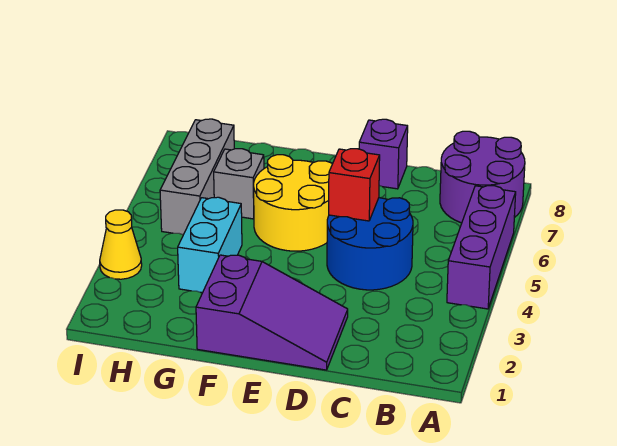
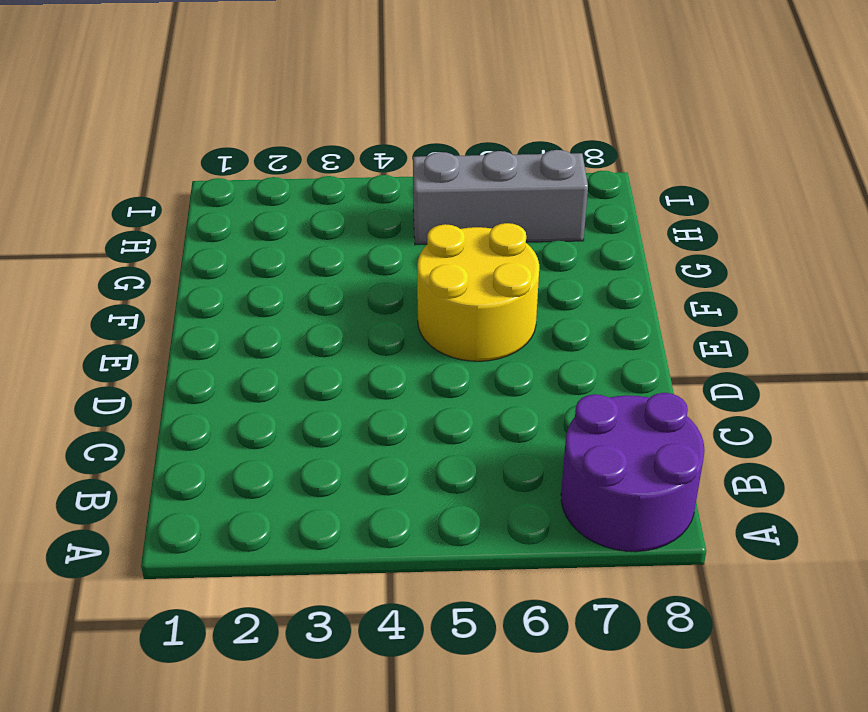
none -> purple 1x3 brick [447,186,516,309]
none -> blue 2x2 round brick [327,198,413,290]

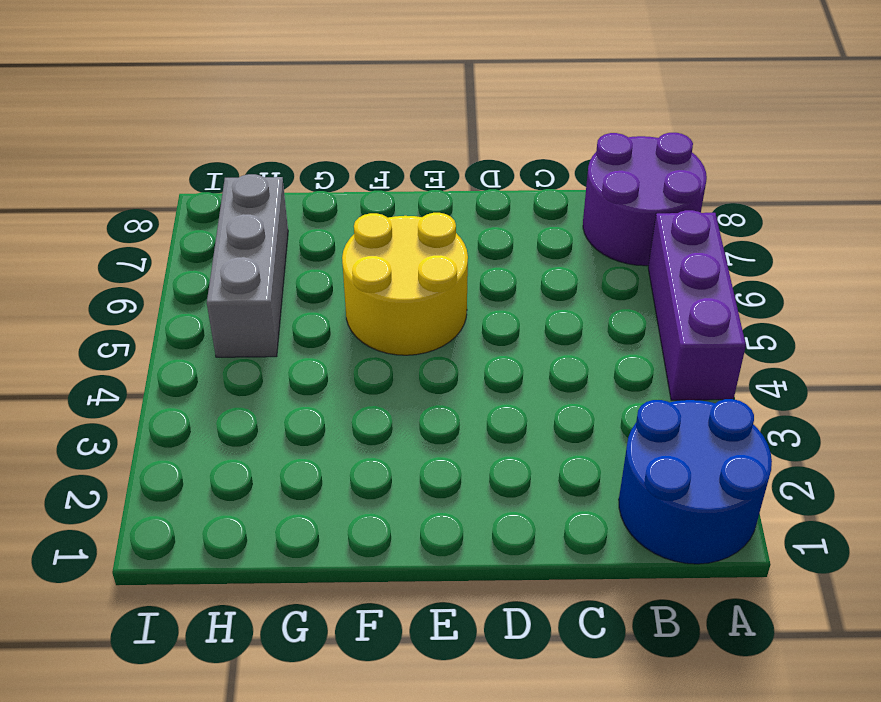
blue 2x2 round brick [619,399,772,564] -> blue 2x2 round brick moved to [327,198,413,290]
none -> purple 2x3 slope [196,255,348,370]
none -> purple 1x1 brick [359,119,408,189]

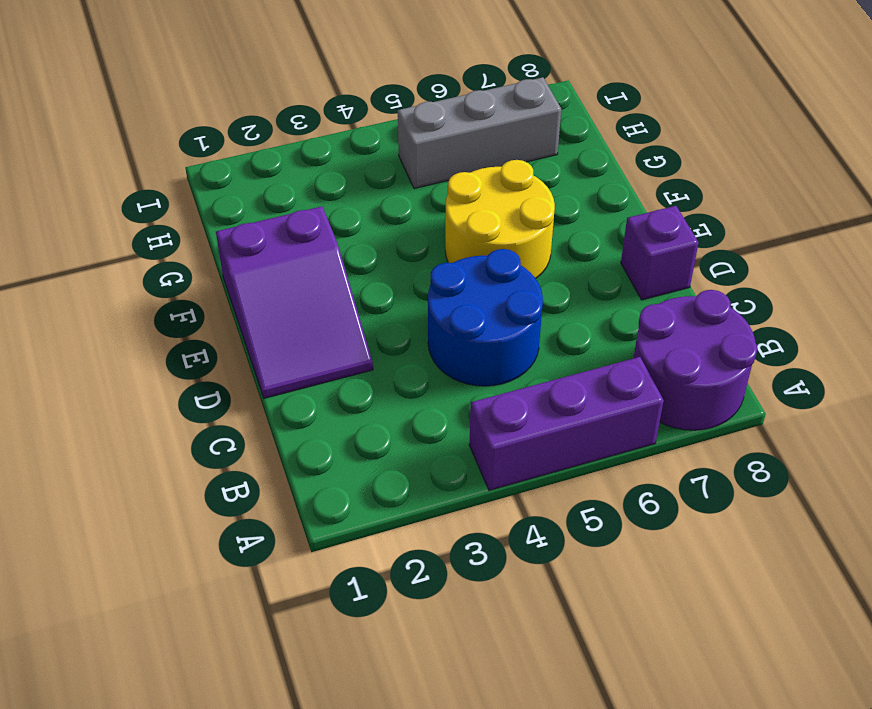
none -> cyan 1x2 brick [178,197,242,293]
none -> grey 1x1 brick [214,149,264,219]

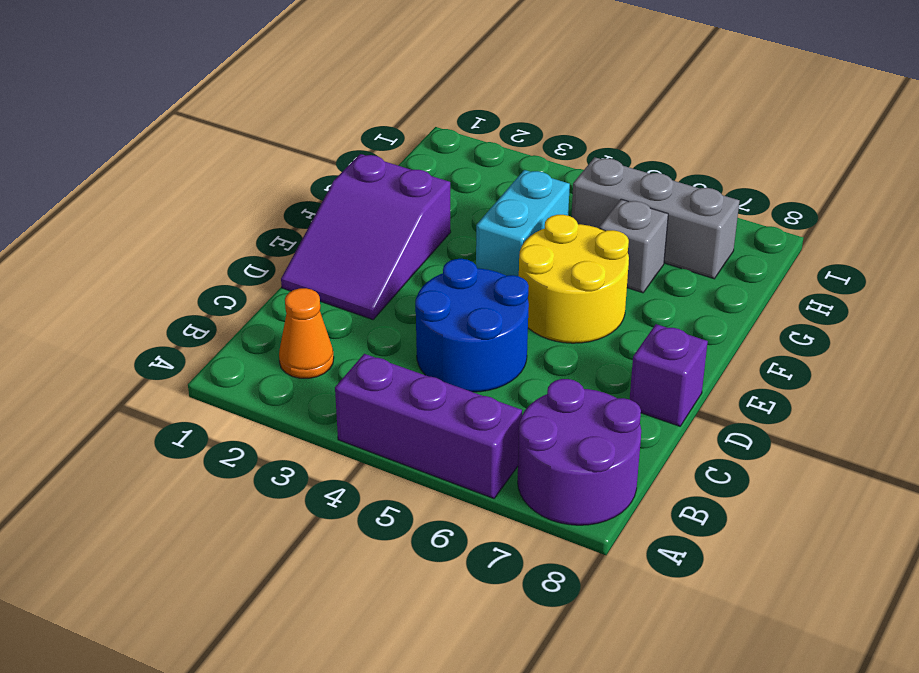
orange 1x1 cone [279,288,334,378] -> none
cyan 1x2 brick [476,170,570,276] -> cyan 1x2 brick turned to [178,197,242,293]
none -> yellow 1x1 cone [100,210,142,279]
none -> red 1x1 brick [329,149,380,221]

